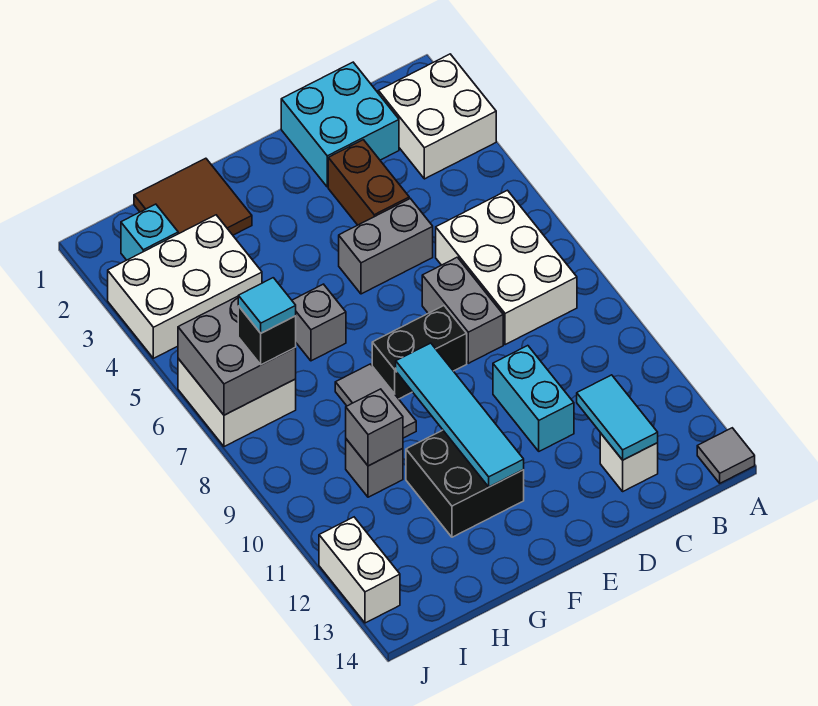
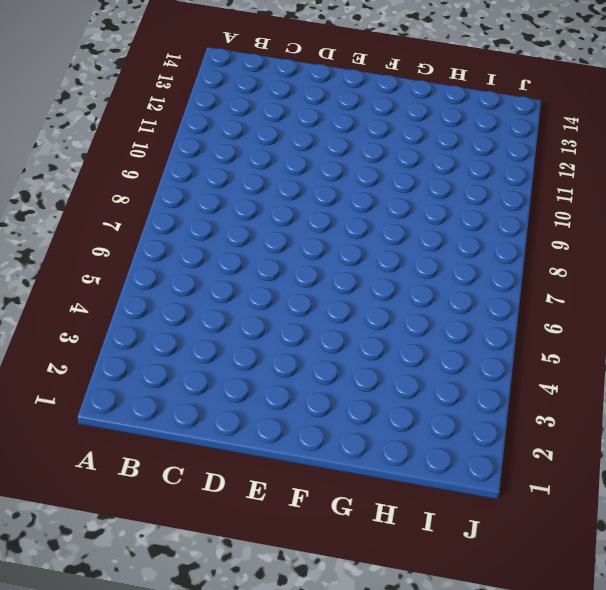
none -> white 2x2 brick [378,54,496,179]
none -> grey 1x1 tile [697,428,755,483]
none -> white 2x3 brick [436,190,577,345]

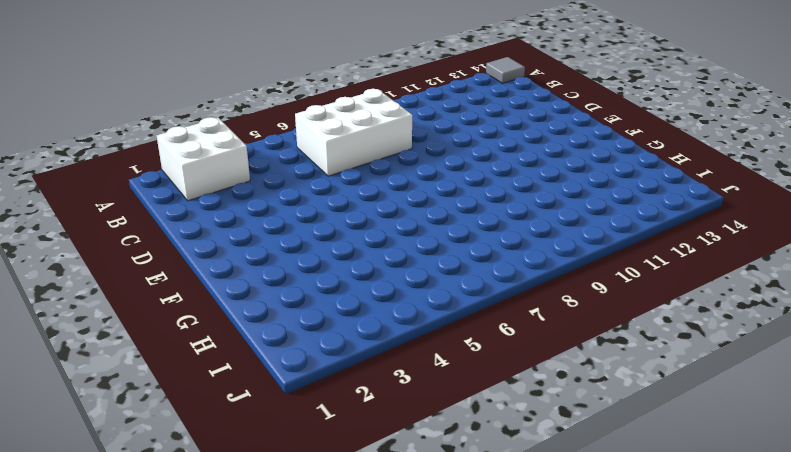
none -> cyan 2x2 brick [281,62,399,187]
none -> white 1x1 brick [600,433,658,491]
none -> brown 1x2 brick [328,140,409,225]

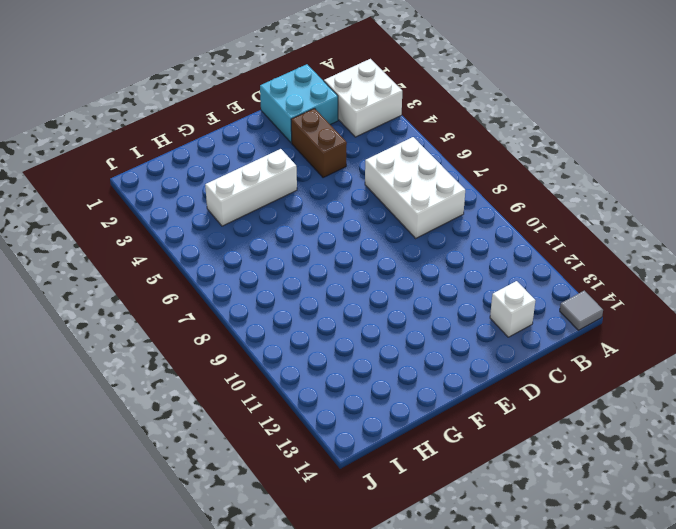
white 1x3 brick [205,149,297,226] -> white 2x3 brick [108,215,262,358]
none -> grey 1x2 brick [339,199,433,294]
none -> grey 1x2 brick [422,257,503,363]
none -> cyan 1x2 brick [493,346,574,451]

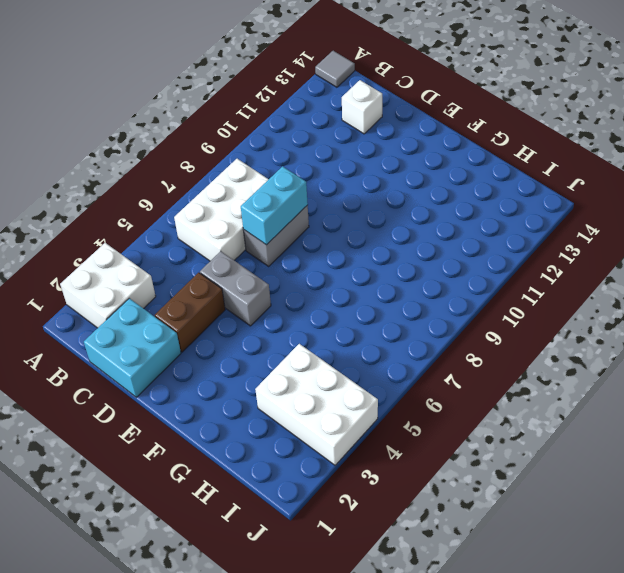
cyan 1x2 brick [241,166,308,245] -> cyan 1x2 brick moved to [493,346,574,451]
none -> black 1x2 brick [372,306,467,399]
none -> black 2x2 brick [406,430,524,537]
none -> brown 2x2 tile [134,158,252,235]

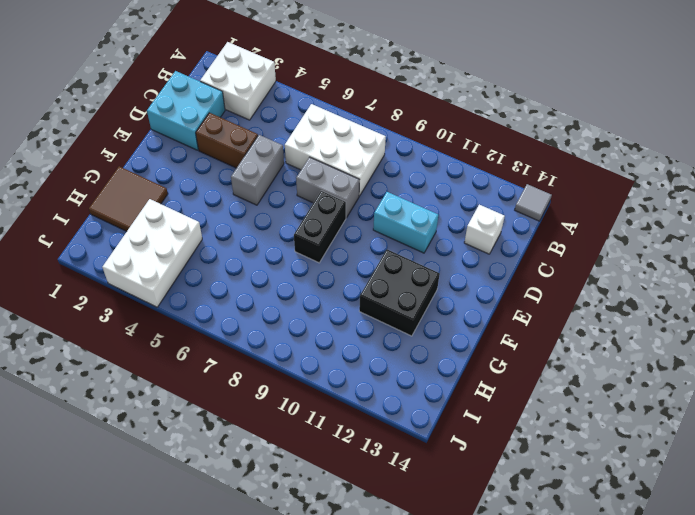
none -> grey 1x1 brick [292,284,346,361]
none -> grey 1x2 tile [335,364,416,438]
none -> grey 1x1 brick [346,439,403,497]

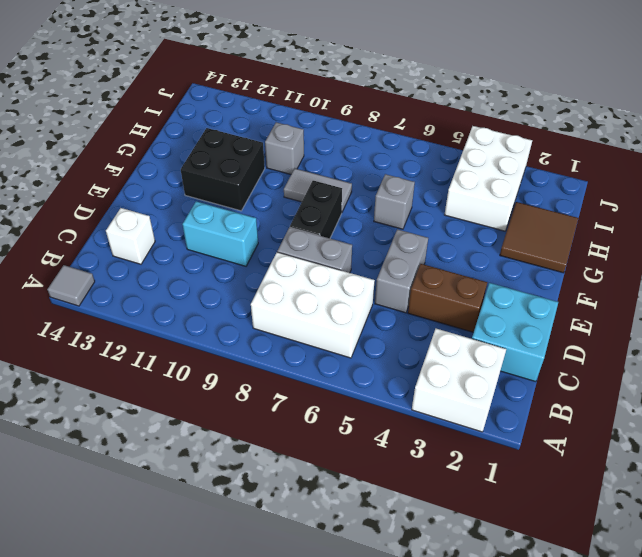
none -> cyan 1x1 brick [121,204,178,260]
none -> white 2x2 brick [178,359,296,447]
none -> white 1x2 brick [319,517,400,623]

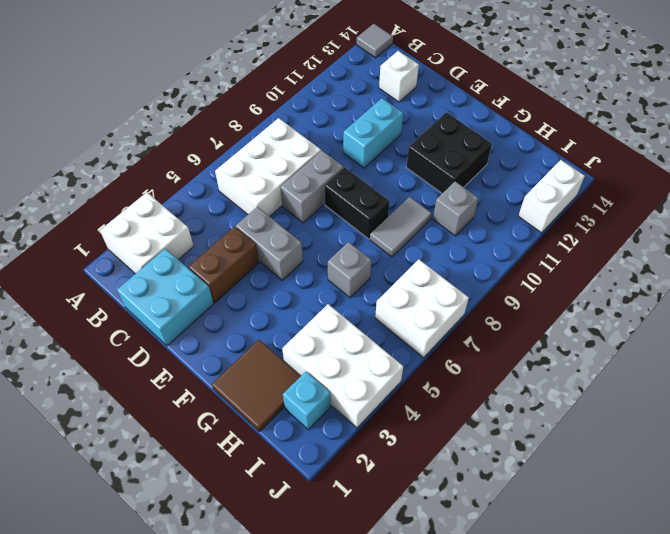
none -> cyan 1x2 tile [577,375,658,460]
none -> cyan 1x4 tile [396,343,524,487]
none -> grey 1x1 brick [346,389,403,466]

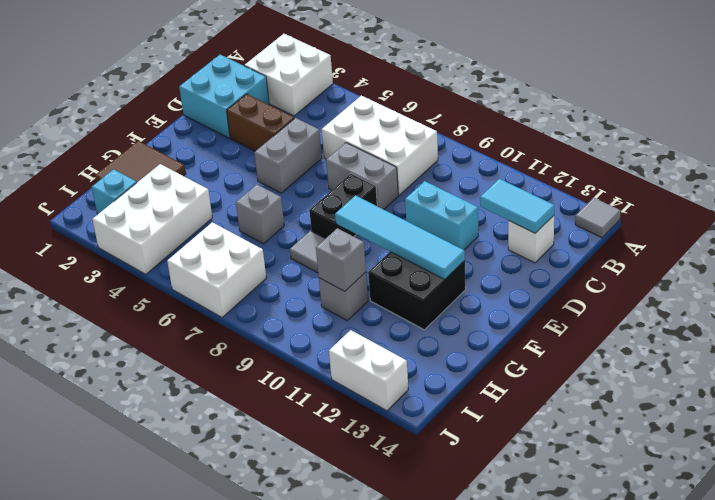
none -> grey 2x2 brick [178,296,296,415]
none -> black 1x1 brick [238,306,296,365]
none -> cyan 1x1 tile [238,278,296,333]

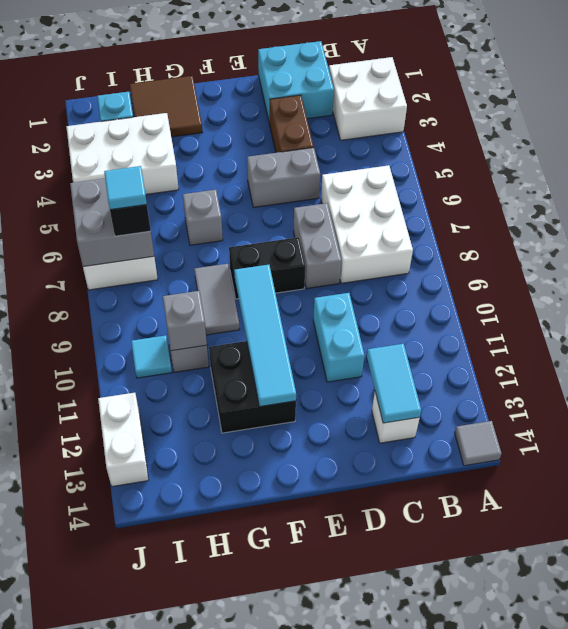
cyan 1x1 tile [131,335,172,378] -> none

